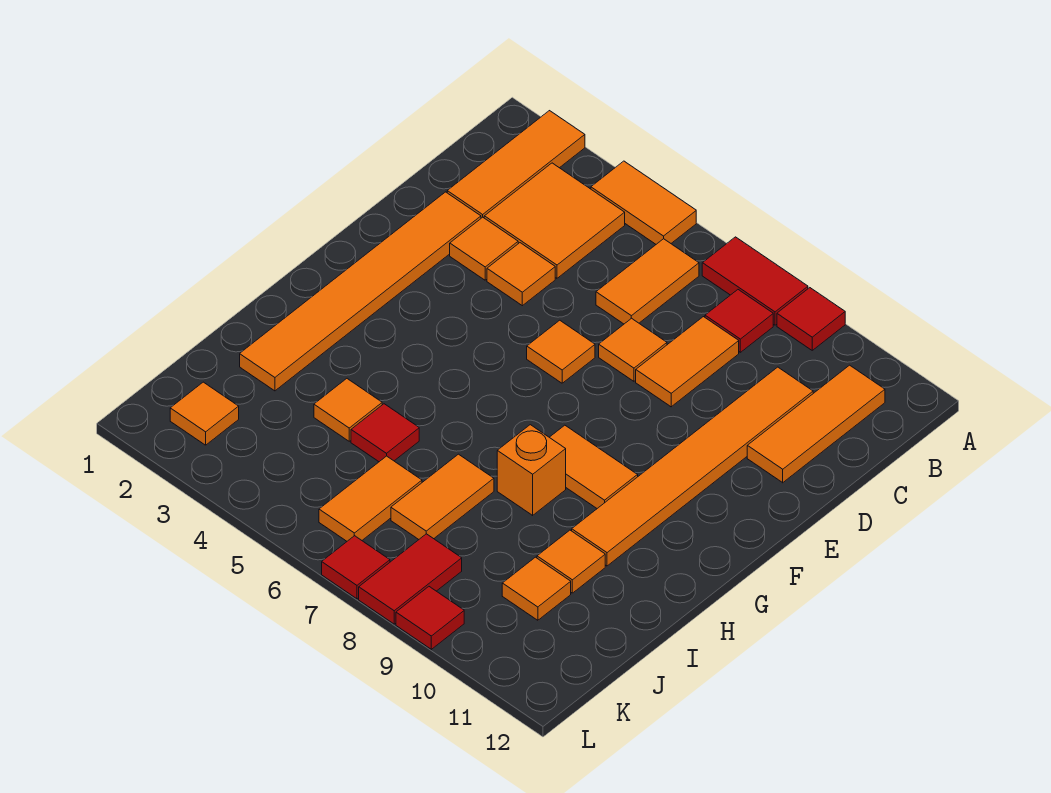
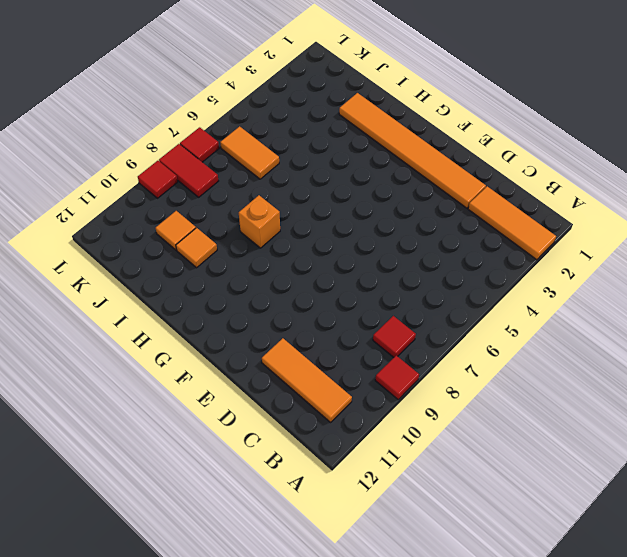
none -> orange 1x2 tile [591,161,696,244]
none -> red 1x2 tile [702,237,808,325]
none -> orange 2x2 tile [484,163,625,278]

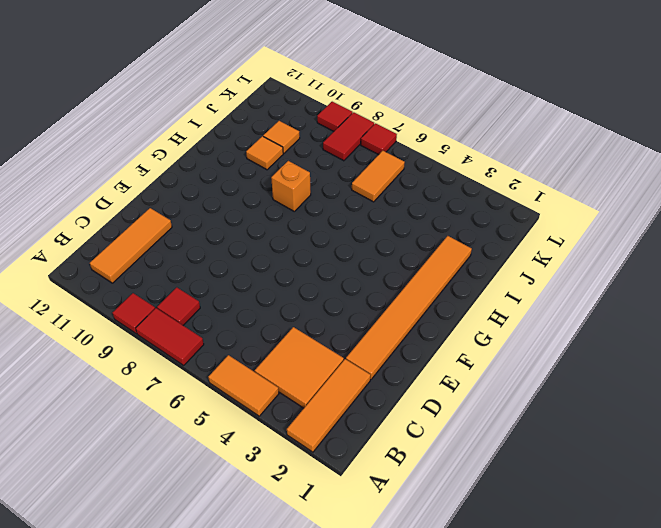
none -> orange 1x2 tile [596,239,699,324]
none -> orange 1x2 tile [636,317,739,407]
none -> orange 1x6 tile [572,367,813,566]

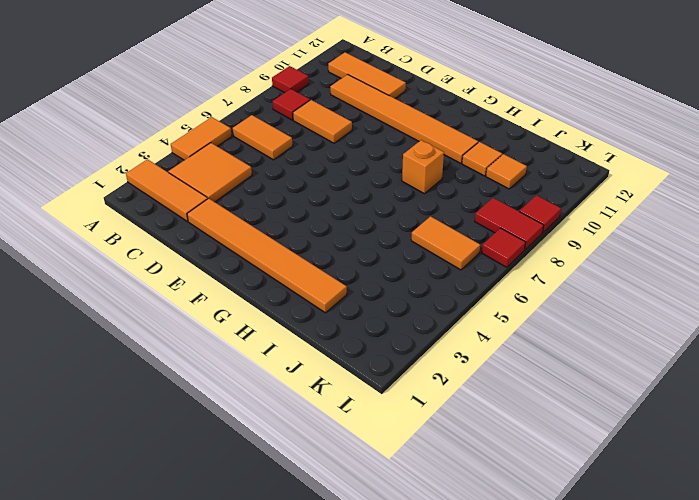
none -> red 1x2 tile [702,237,808,325]
none -> orange 1x1 tile [450,217,518,280]
none -> orange 1x1 tile [487,243,555,306]

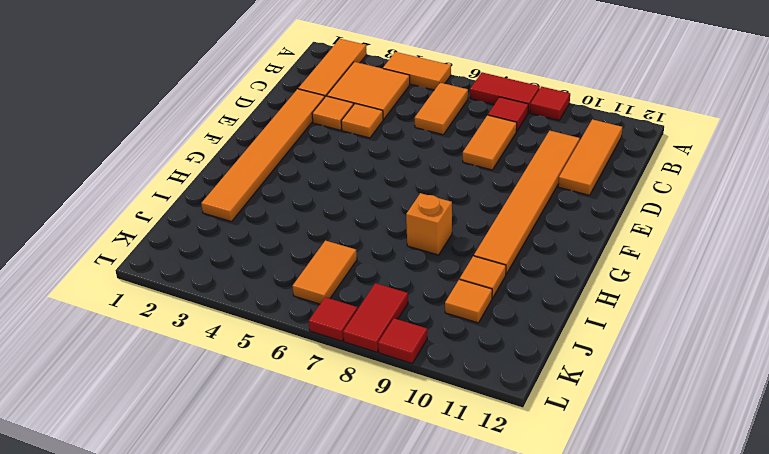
none -> orange 1x1 tile [599,318,667,381]
none -> orange 1x1 tile [527,320,595,383]
none -> orange 1x2 tile [550,425,638,508]

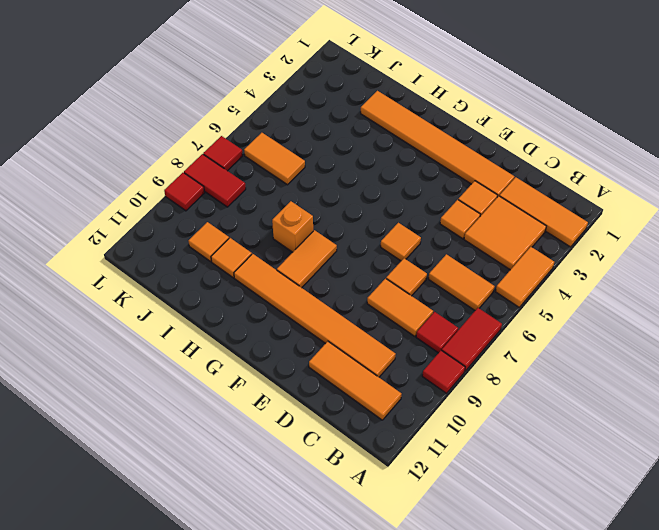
none -> orange 1x1 tile [314,379,382,441]
none -> red 1x1 tile [351,404,419,462]
none -> orange 1x2 tile [391,454,494,539]

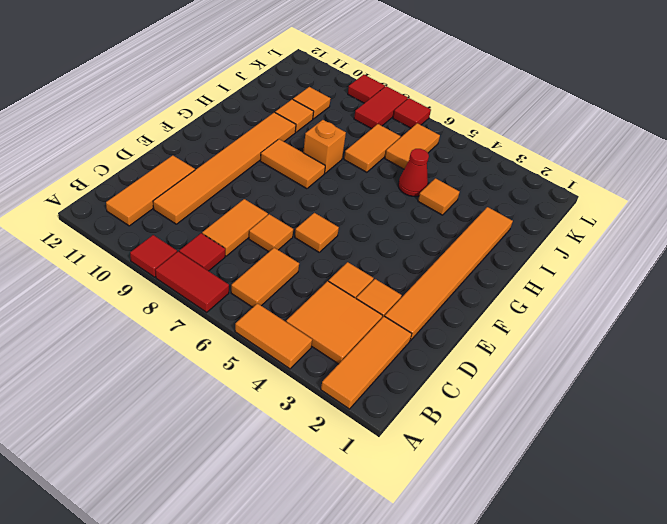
red 1x1 cone [398,149,429,196] -> red 1x1 tile [351,404,419,462]
none -> orange 1x1 tile [170,382,239,445]

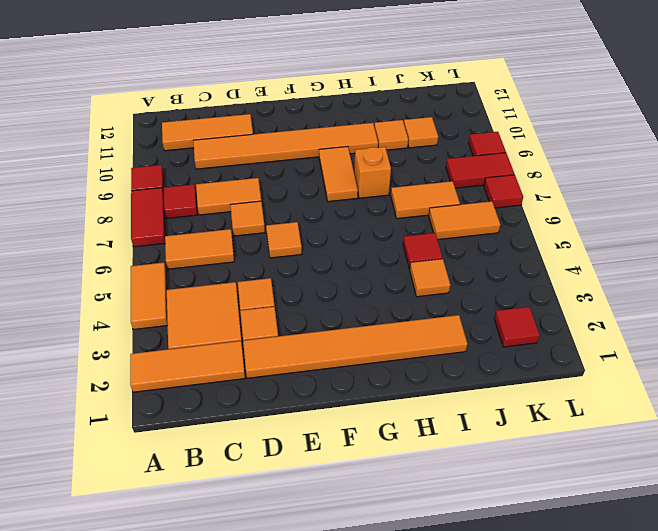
red 1x1 tile [494,307,540,347] -> orange 1x1 tile [170,382,239,445]

